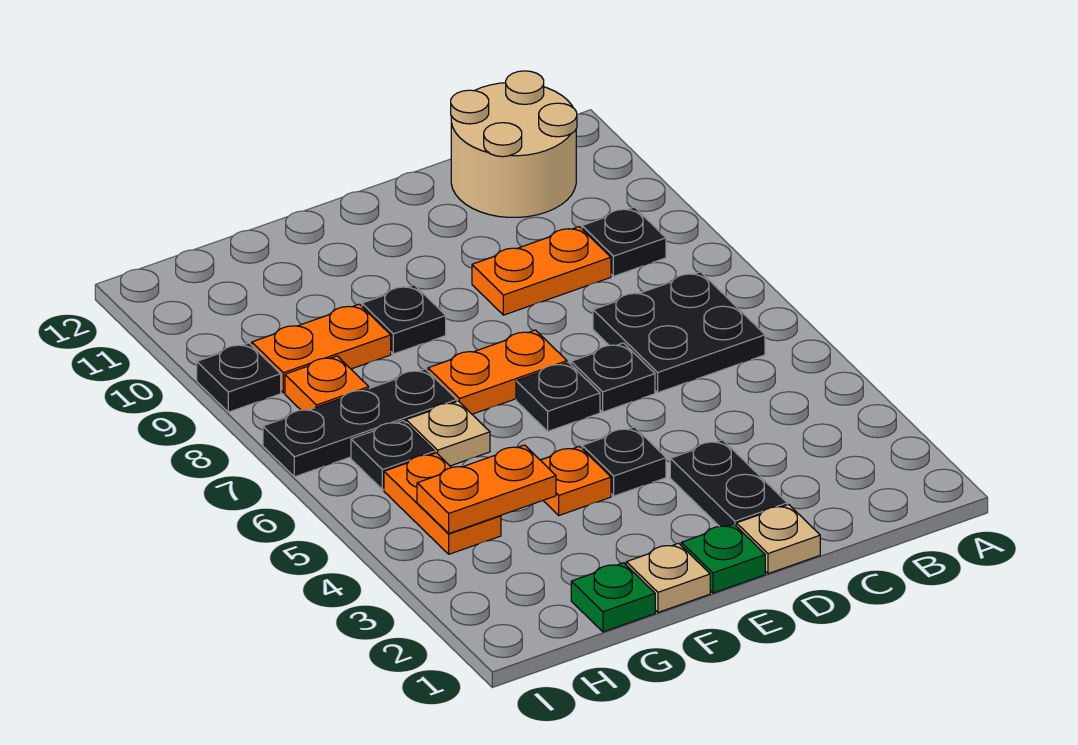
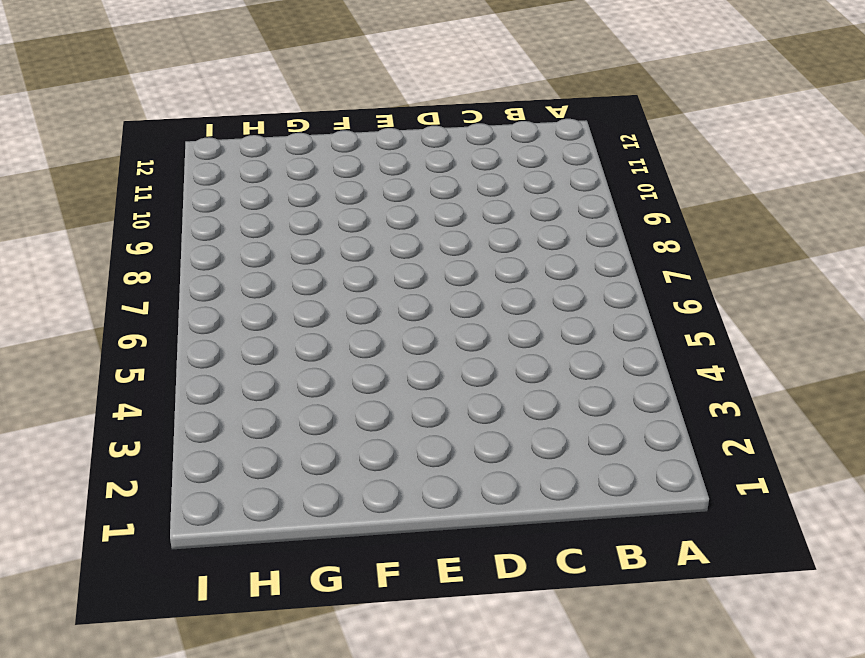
none -> black 2x2 plate [593,272,765,393]
none -> black 1x1 plate [582,207,666,276]
none -> tan 2x2 round brick [451,71,577,217]

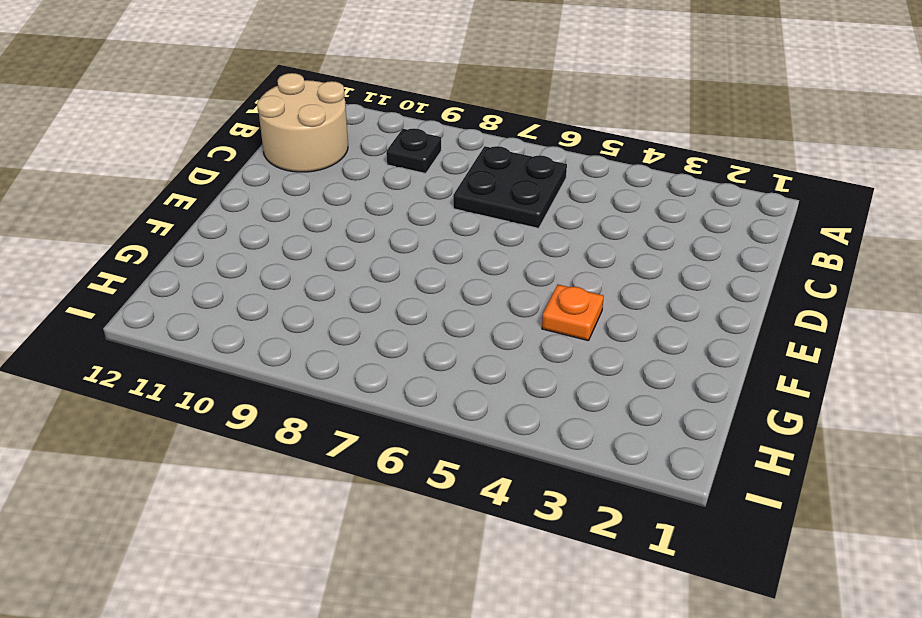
none -> orange 1x2 plate [472,227,611,315]
none -> tan 1x1 plate [736,505,820,574]
none -> black 1x2 plate [670,440,787,526]

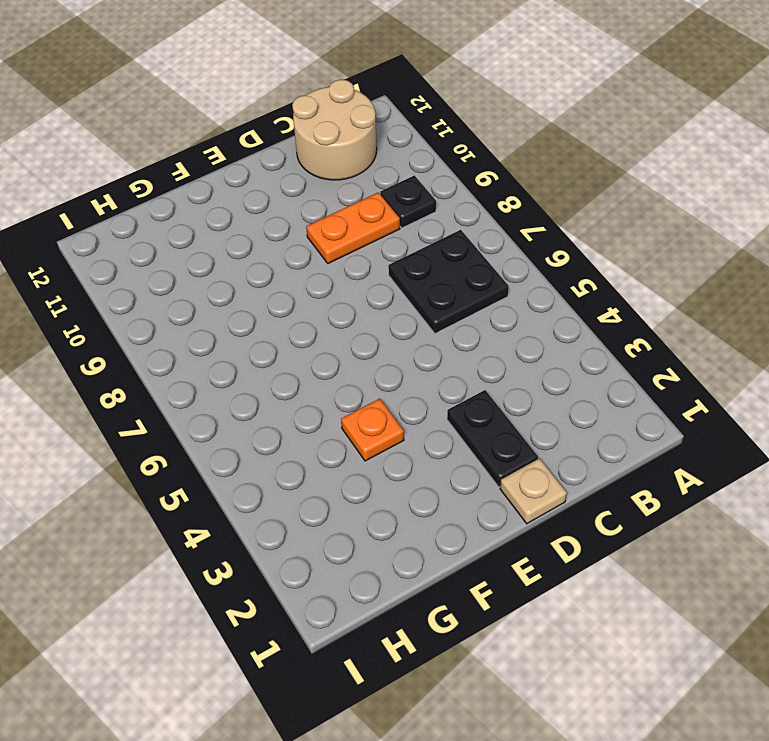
none -> black 1x1 plate [571,343,655,412]
none -> green 1x1 plate [681,524,765,593]
none -> black 1x1 plate [582,427,666,496]

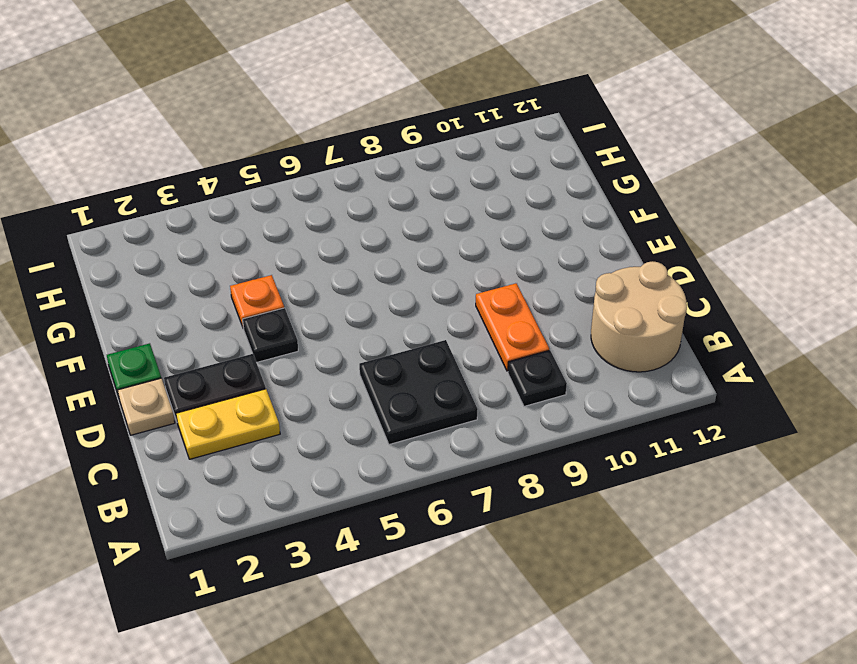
yellow 1x2 plate [176,389,280,459] -> none
none -> black 1x1 plate [571,343,655,412]
none -> black 1x1 plate [516,362,600,431]
none -> orange 1x2 plate [428,330,567,414]

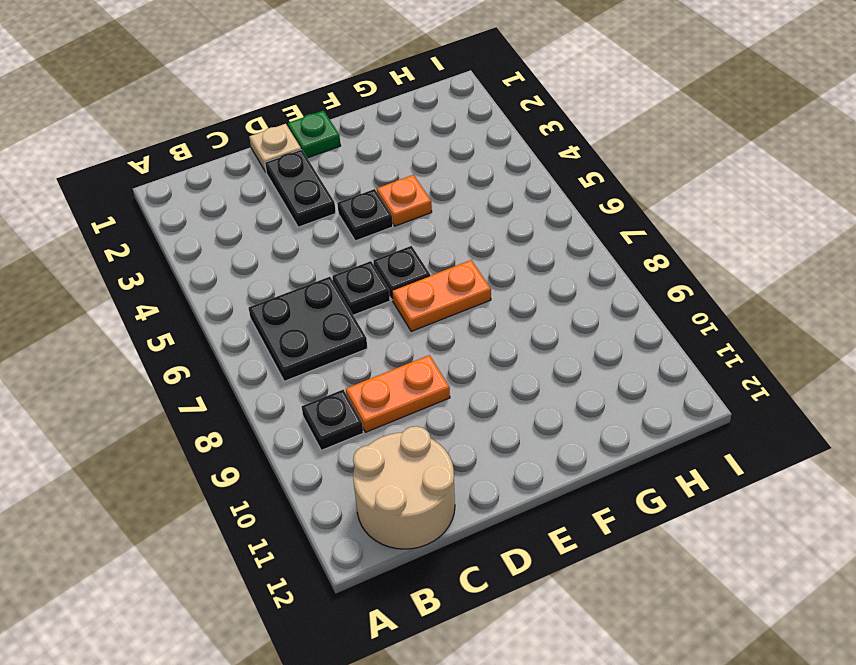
none -> tan 1x1 plate [626,543,710,612]
none -> black 1x1 plate [362,285,446,354]
none -> green 1x1 plate [571,563,655,632]

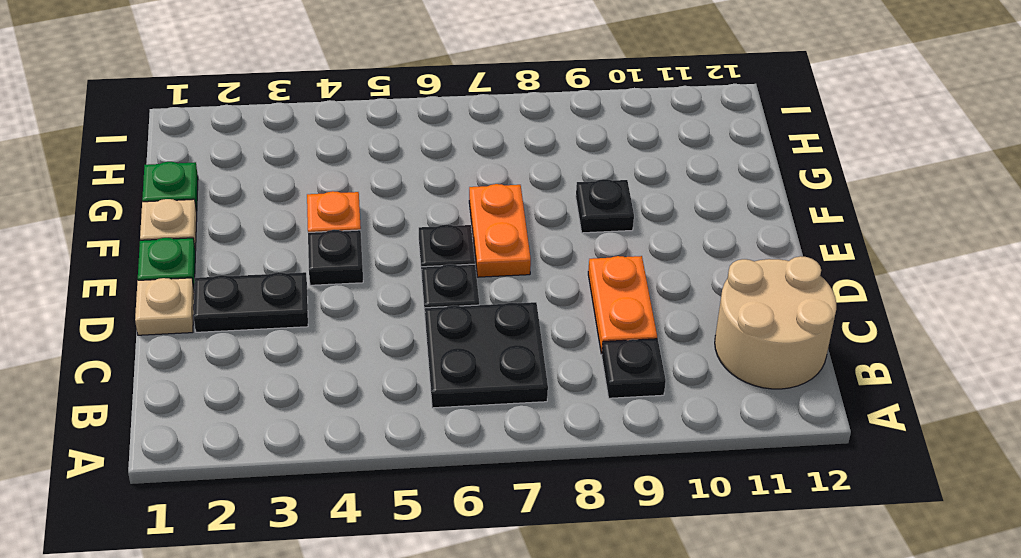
none -> tan 1x1 plate [406,401,490,466]
none -> black 1x3 plate [263,369,457,477]
none -> orange 1x2 plate [252,304,391,393]

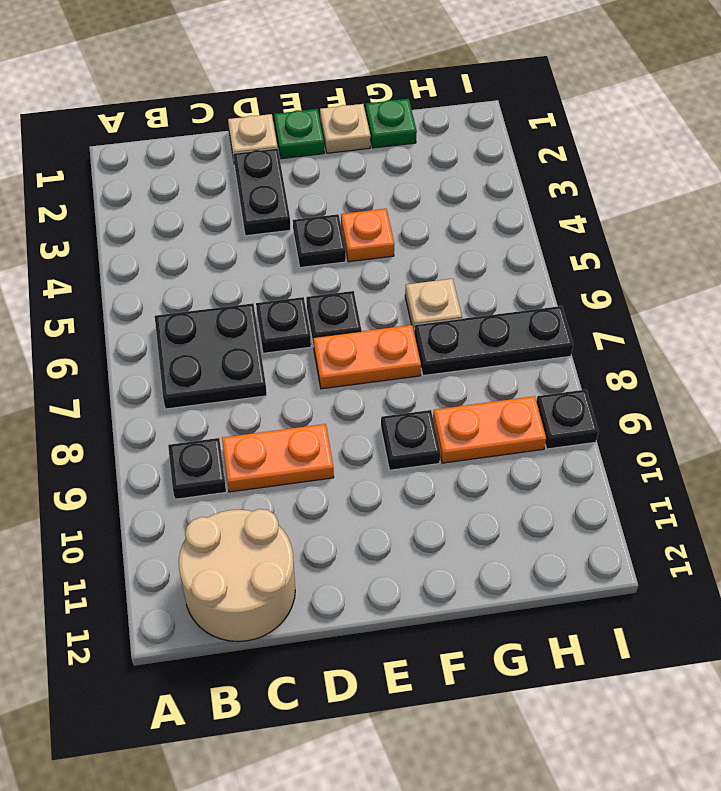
none -> orange 1x2 plate [384,453,501,554]
none -> black 1x1 plate [351,421,435,490]
none -> orange 1x1 plate [285,356,369,410]

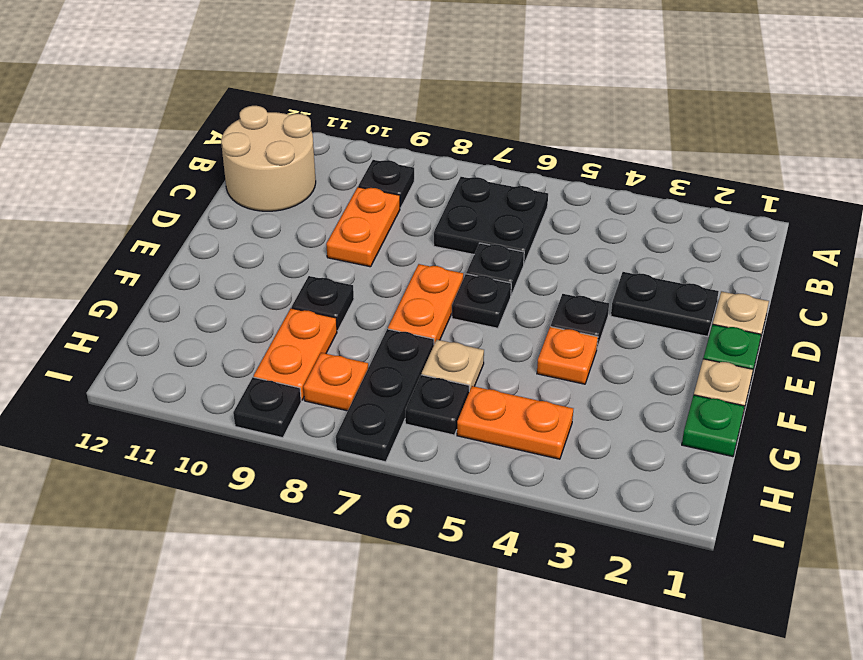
none -> orange 1x2 plate [417,445,556,533]

